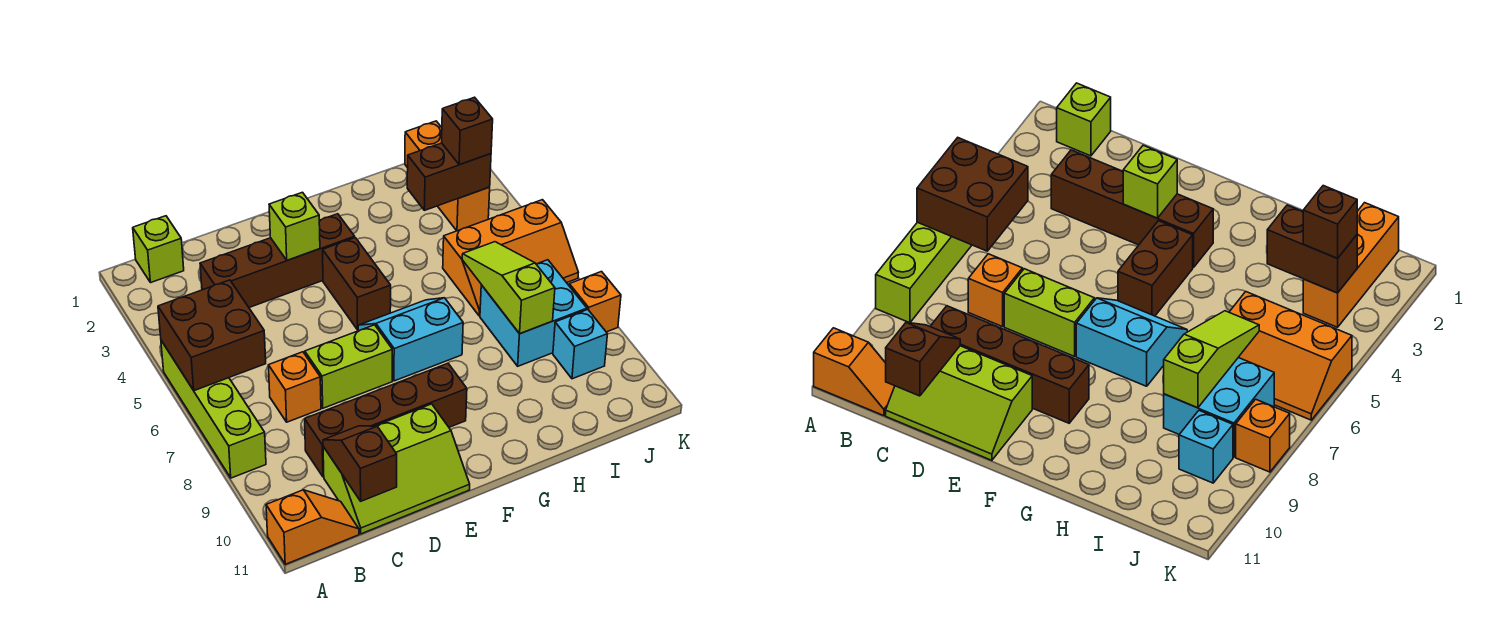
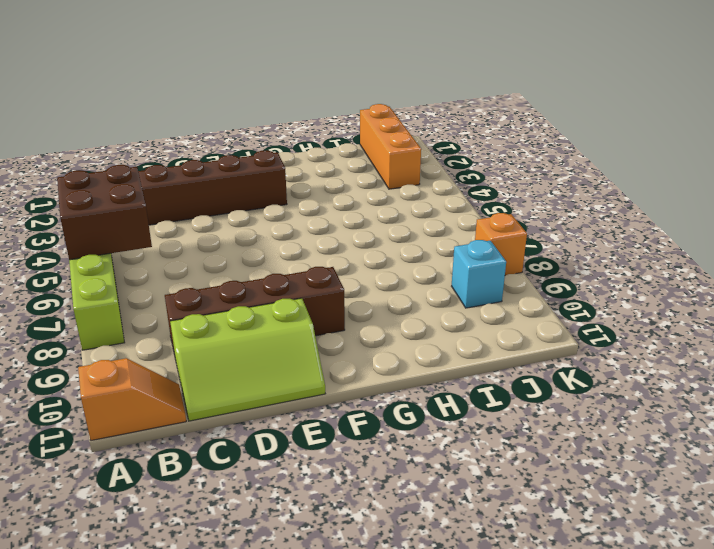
none -> lime 1x1 brick [133,216,184,283]
none -> orange 1x1 brick [268,352,321,422]
none -> lime 1x2 brick [305,325,392,408]

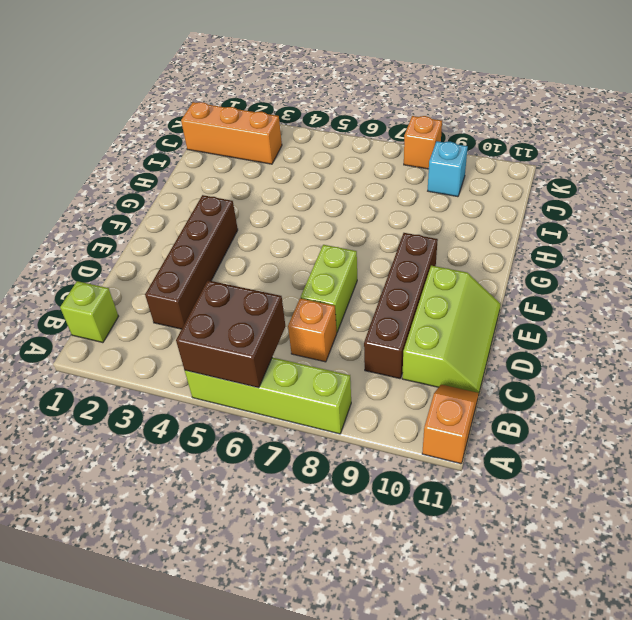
none -> brown 1x2 brick [323,238,391,330]
none -> cyan 2x2 slope [358,298,463,381]
none -> orange 2x3 slope [443,200,578,316]

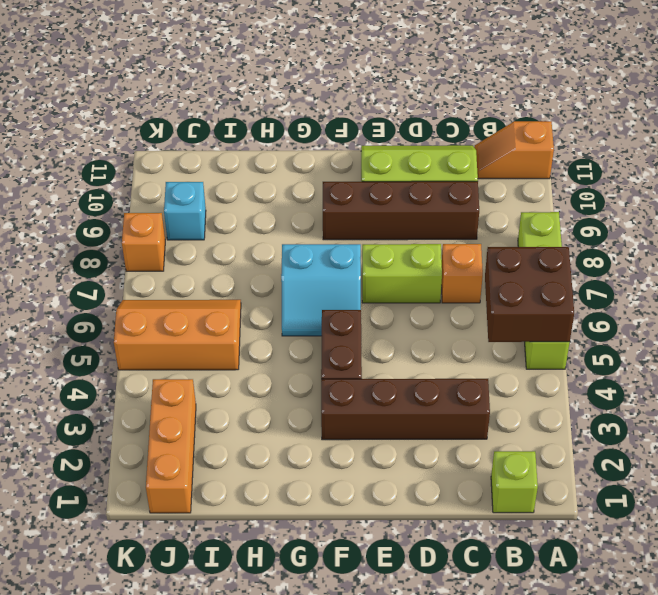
none -> cyan 2x2 brick [480,260,587,366]
none -> brown 1x2 slope [323,426,397,501]
none -> lime 1x1 brick [269,192,320,260]

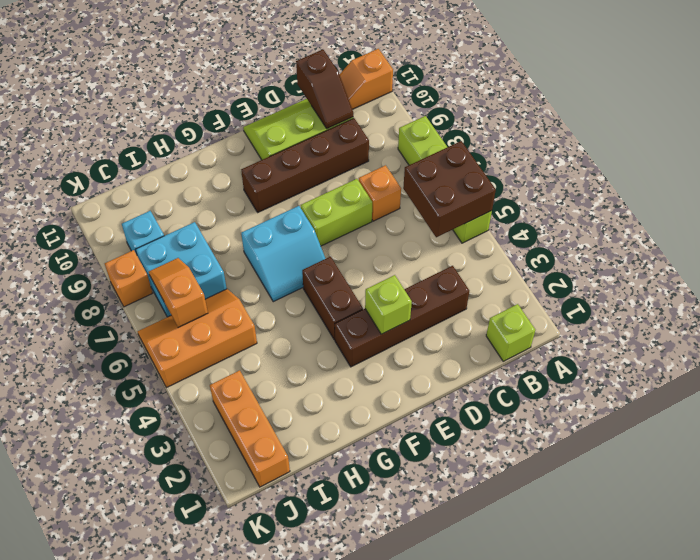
orange 1x2 slope [149,258,208,327] -> none
none -> brown 1x2 brick [407,143,491,210]
none -> lime 1x3 slope [462,242,555,334]
none -> brown 1x1 brick [442,97,493,165]

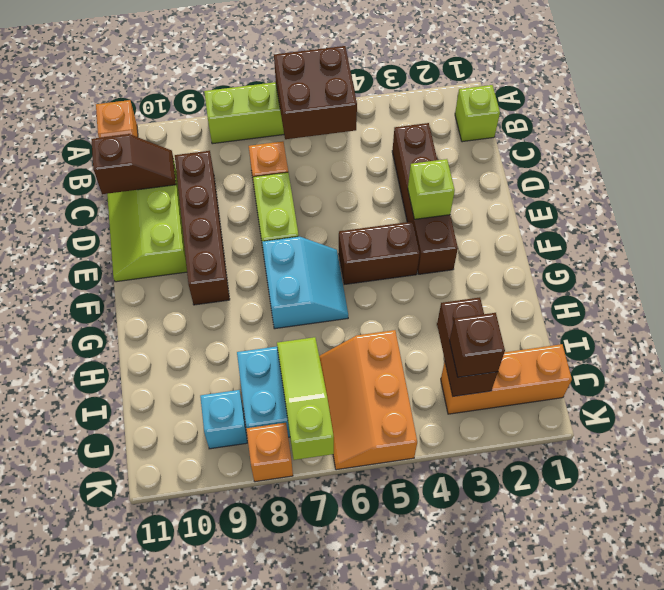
lime 1x3 slope [277,337,334,460] -> lime 1x3 slope turned to [462,242,555,334]

